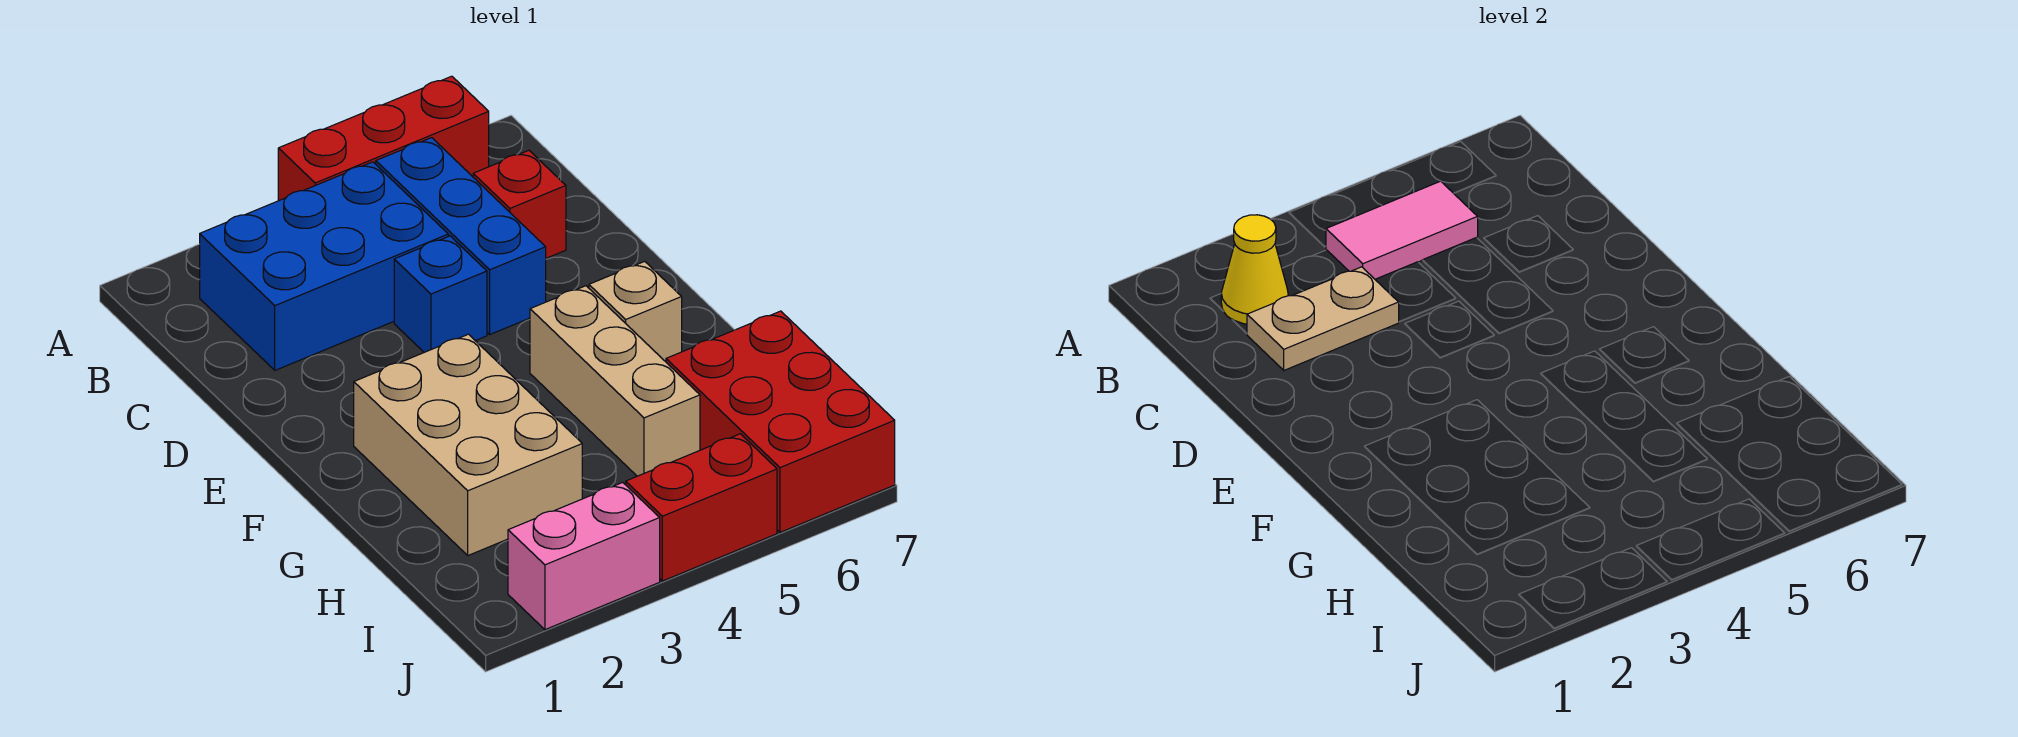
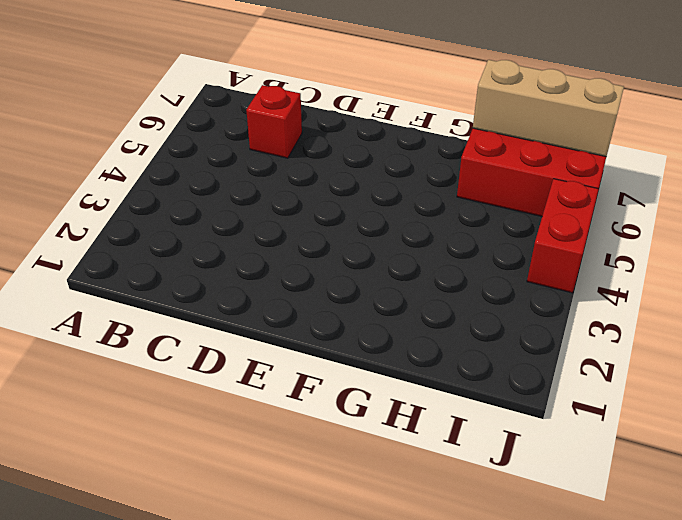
tan 1x3 brick [473,60,624,157] -> tan 1x3 brick moved to [530,286,700,476]
none -> red 1x3 brick [278,76,489,201]
none -> blue 2x3 brick [200,162,448,370]
none -> blue 1x3 brick [376,138,546,334]

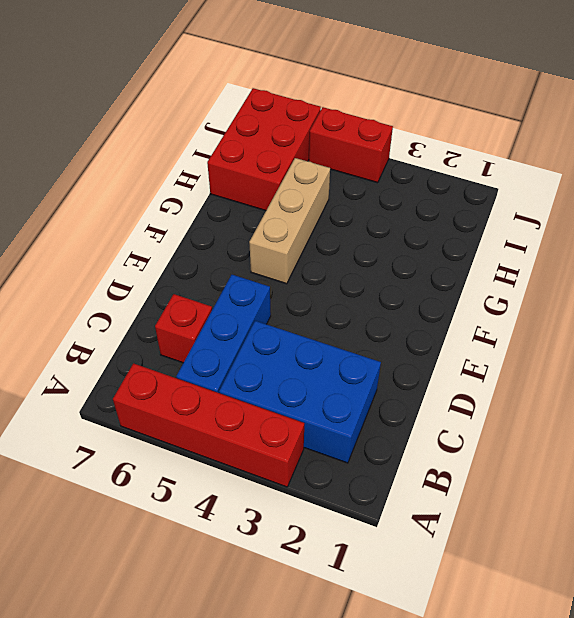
red 1x4 brick [113,363,304,487] -> red 1x3 brick [278,76,489,201]
none -> blue 1x1 brick [394,236,487,352]
none -> tan 2x3 brick [354,334,582,555]
none -> tan 1x1 brick [589,261,682,362]

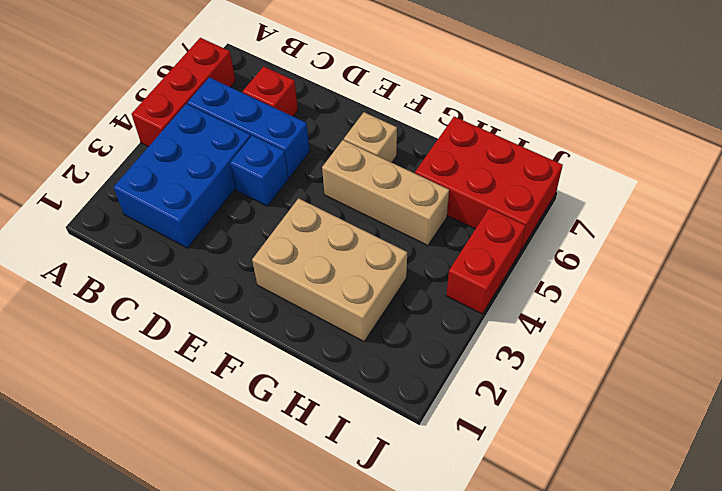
none -> pink 1x2 brick [508,482,660,630]
none -> yellow 1x1 cone [1221,215,1288,324]
none -> pink 1x2 tile [1326,181,1478,279]

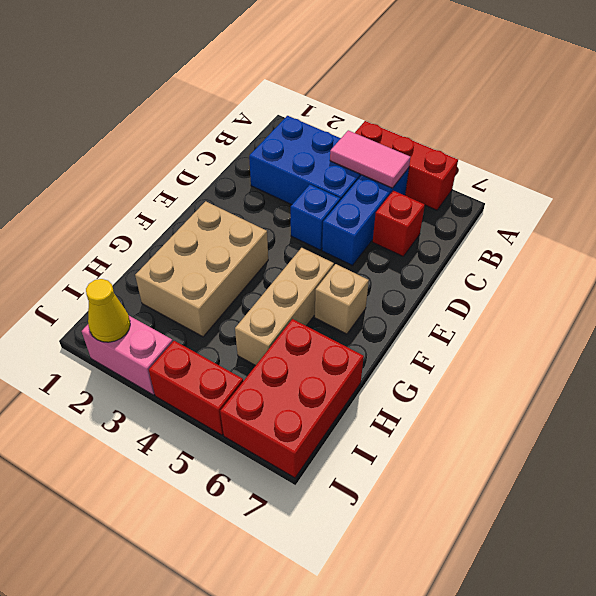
yellow 1x1 cone [86,279,130,342] -> yellow 1x1 cone moved to [1221,215,1288,324]
none -> tan 1x2 plate [1247,267,1399,370]

